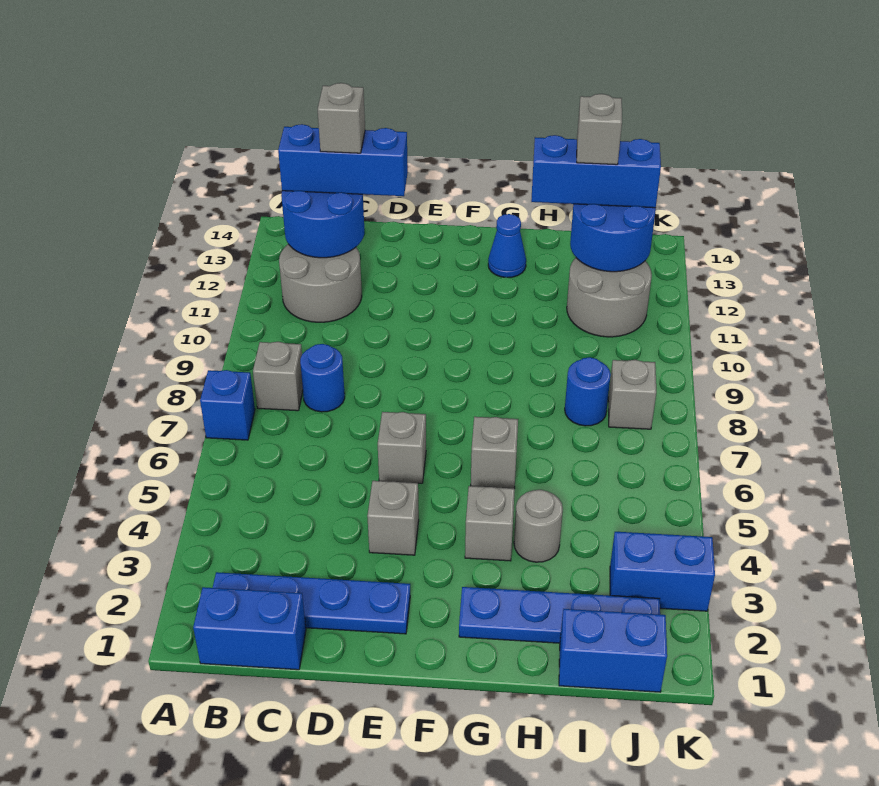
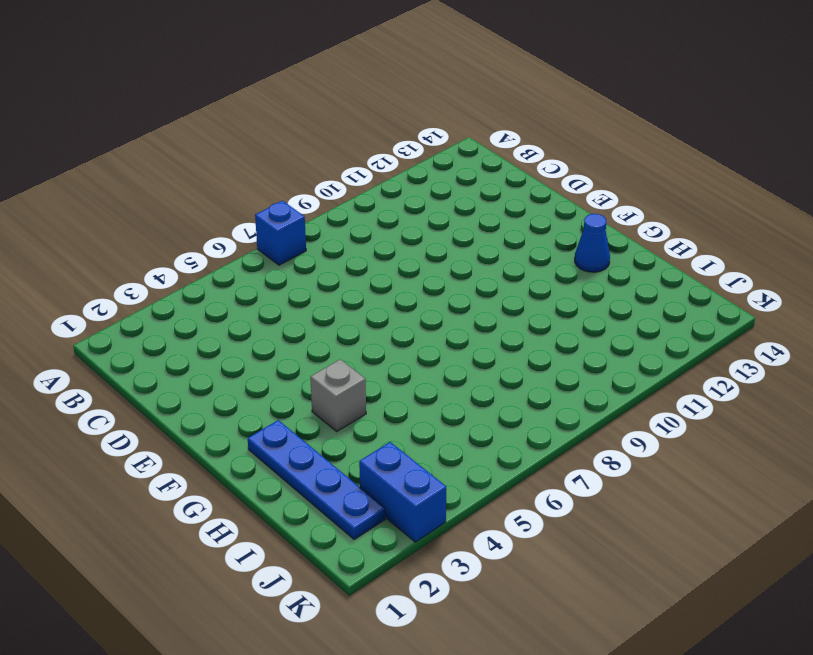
none -> blue 1x2 brick [193,587,306,670]
none -> blue 1x4 plate [213,572,410,634]
none -> grey 1x1 brick [253,342,303,411]

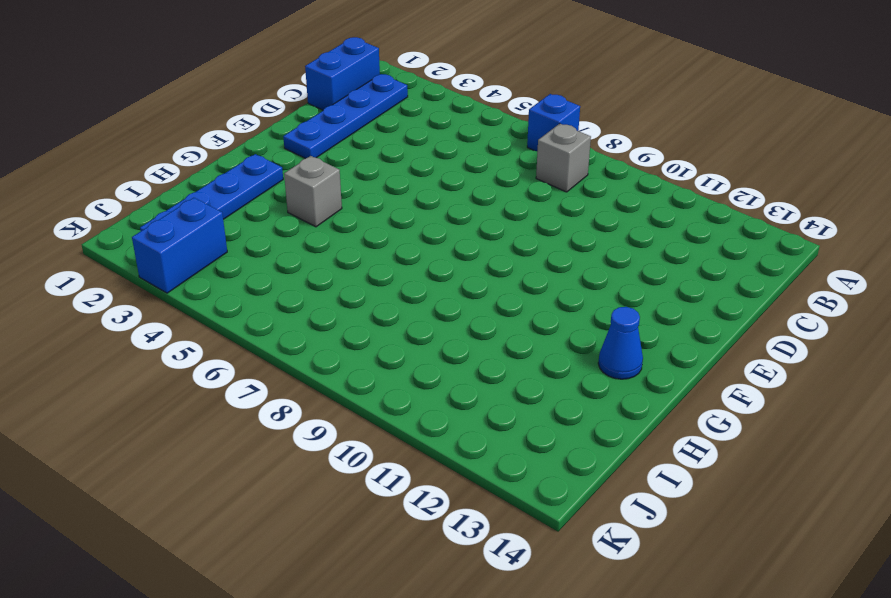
none -> grey 2x2 round brick [279,244,362,322]
none -> blue 1x1 round brick [300,344,345,412]
none -> grey 1x1 brick [367,481,419,555]

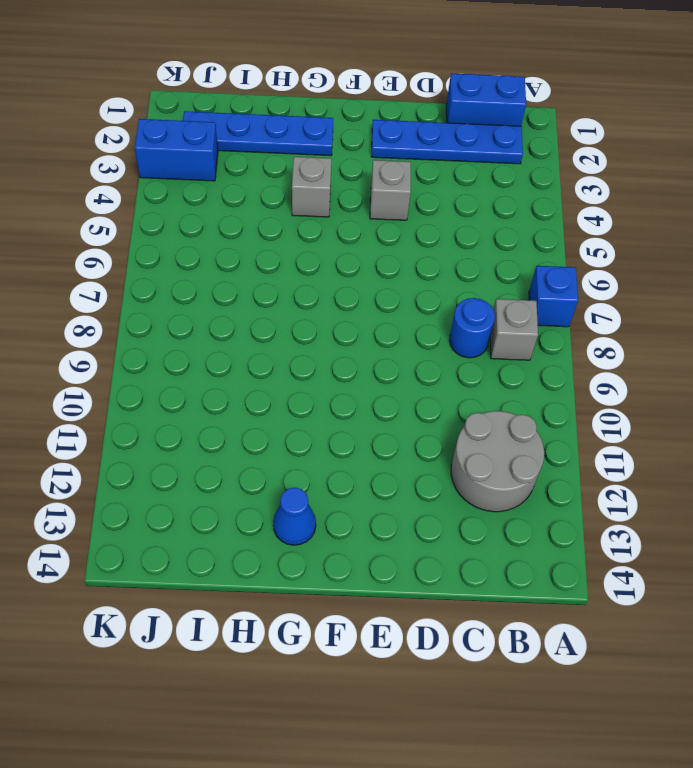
none -> grey 1x1 brick [378,412,426,483]
none -> grey 1x1 brick [471,417,518,489]
none -> grey 1x1 round brick [514,490,563,562]

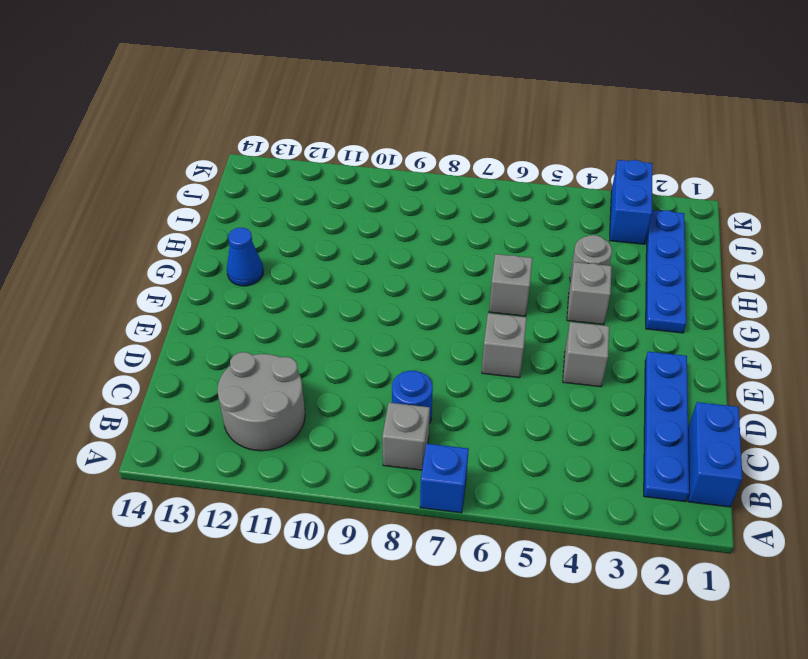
none -> blue 1x2 brick [559,609,667,692]
none -> blue 1x1 round brick [565,357,611,426]
none -> grey 2x2 round brick [567,258,652,337]

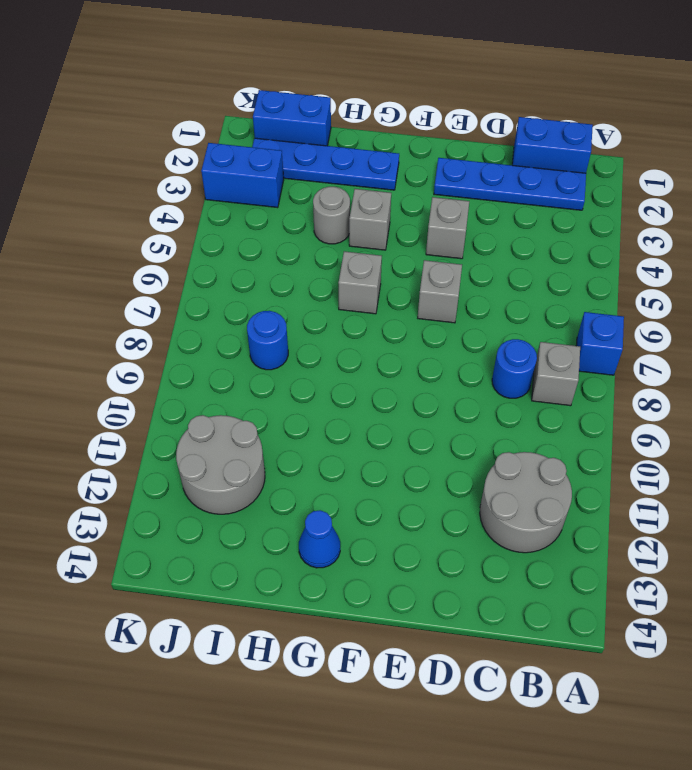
none -> grey 1x1 brick [608,360,656,429]
none -> blue 2x2 round brick [281,191,364,258]
none -> blue 2x2 round brick [570,204,656,272]

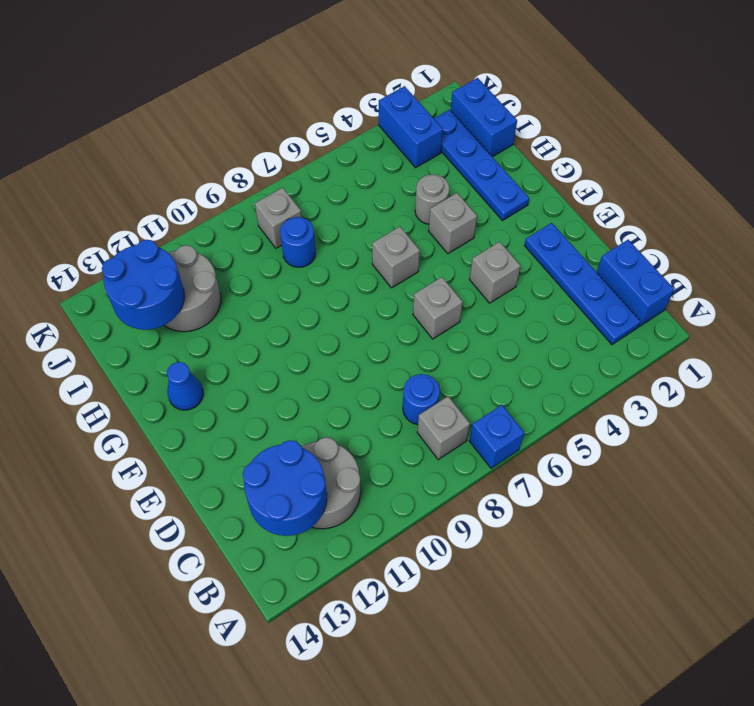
none -> blue 1x3 brick [278,124,408,196]
none -> blue 1x3 brick [531,135,661,208]
none -> grey 1x1 brick [318,83,365,153]

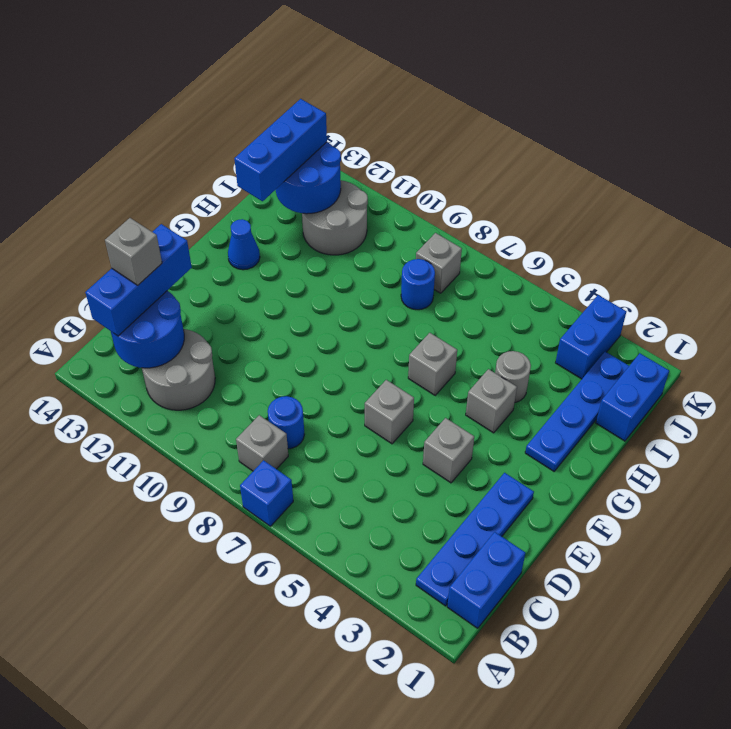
none -> grey 1x1 brick [577,94,622,165]

